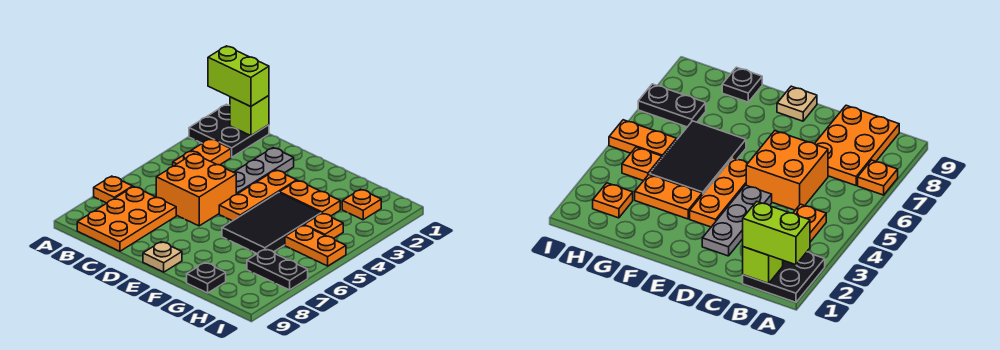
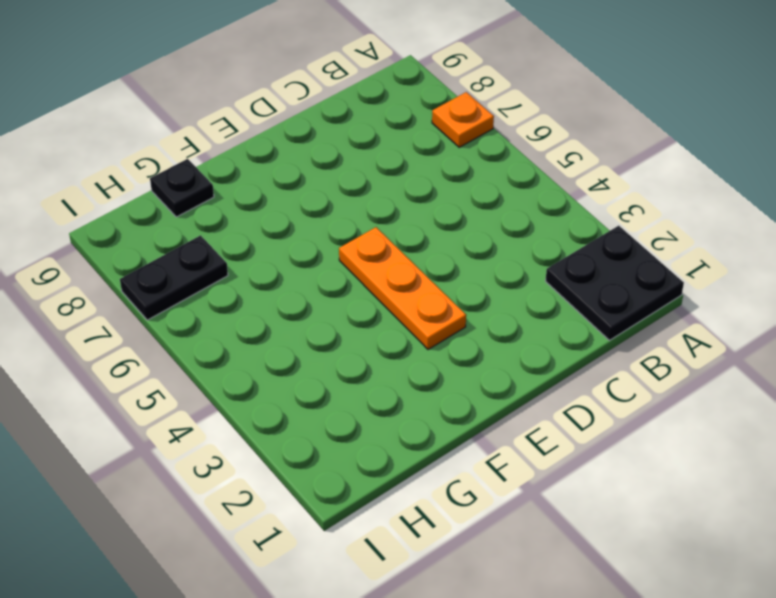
none -> orange 1x2 plate [173,139,231,166]
none -> orange 2x3 plate [77,187,176,251]
none -> orange 2x2 brick [156,154,236,226]

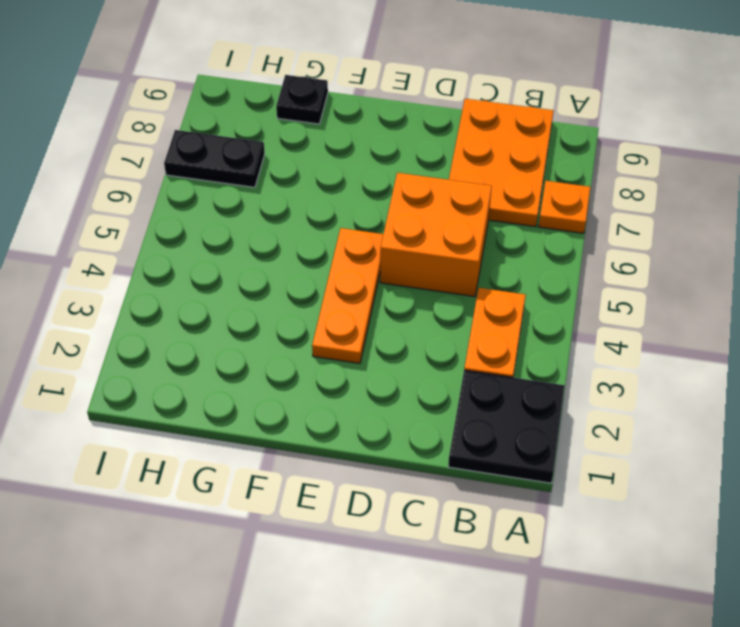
none -> grey 1x3 plate [234,148,294,194]
none -> tan 1x1 plate [143,242,182,272]
none -> orange 1x2 plate [279,180,340,216]

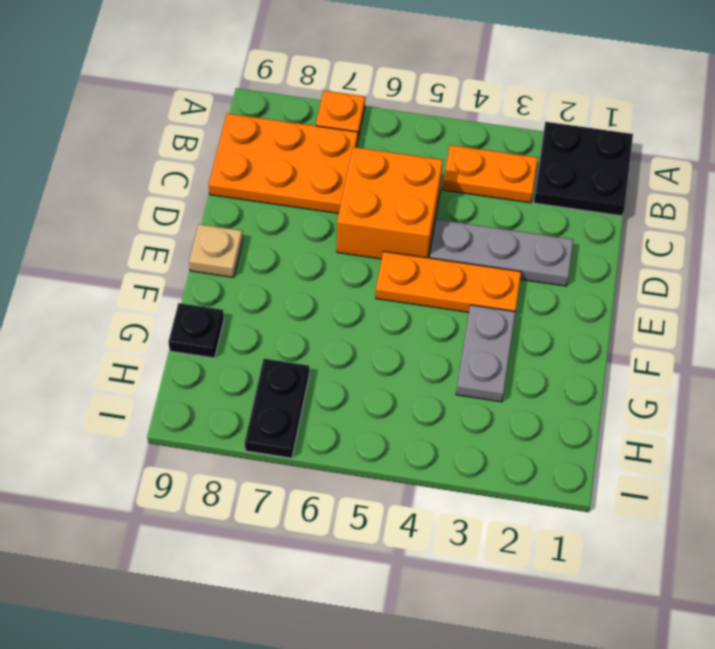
grey 1x2 plate [456,305,515,402] -> orange 1x2 plate [279,180,340,216]
none -> black 2x3 tile [222,192,321,254]
none -> orange 1x1 plate [342,189,381,220]
none -> orange 1x1 plate [304,213,343,238]

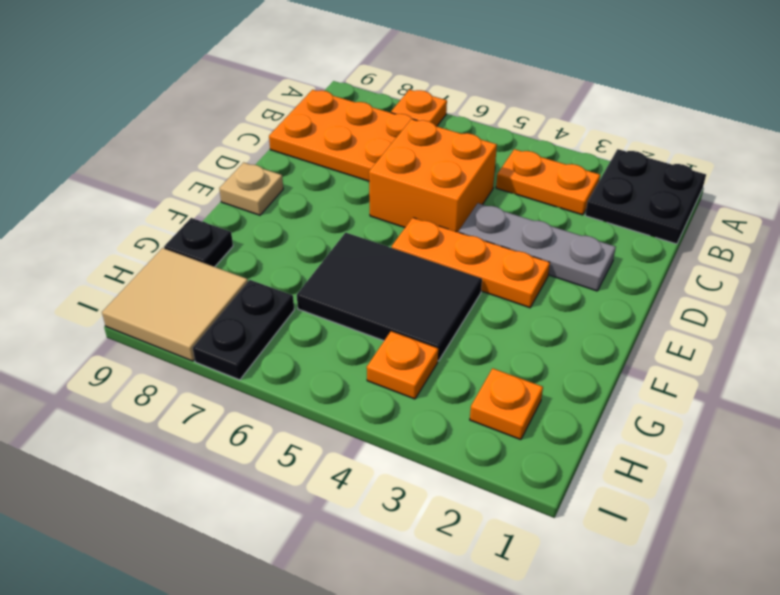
tan 2x2 tile [102,248,248,361] -> none
none -> orange 1x2 plate [279,180,340,216]
none -> orange 1x2 plate [285,225,346,266]
none -> lime 1x1 brick [230,96,269,136]

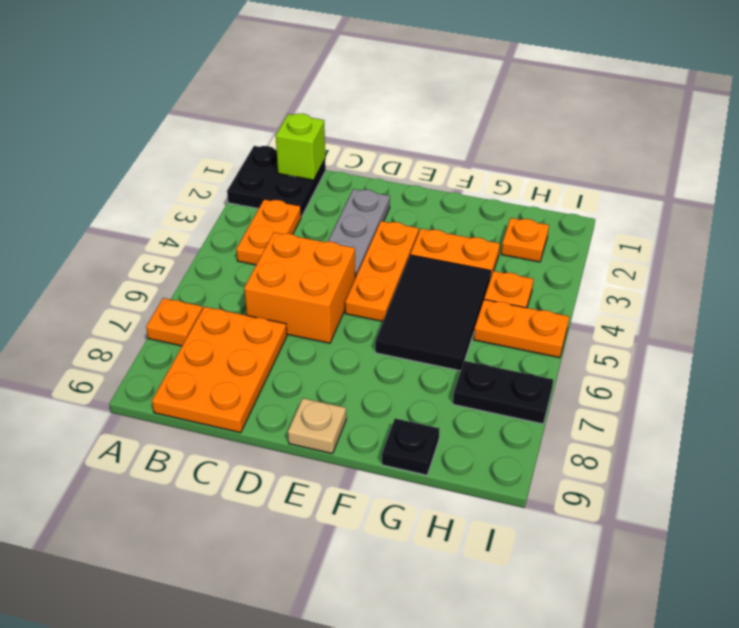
none -> lime 1x2 brick [208,46,269,107]

